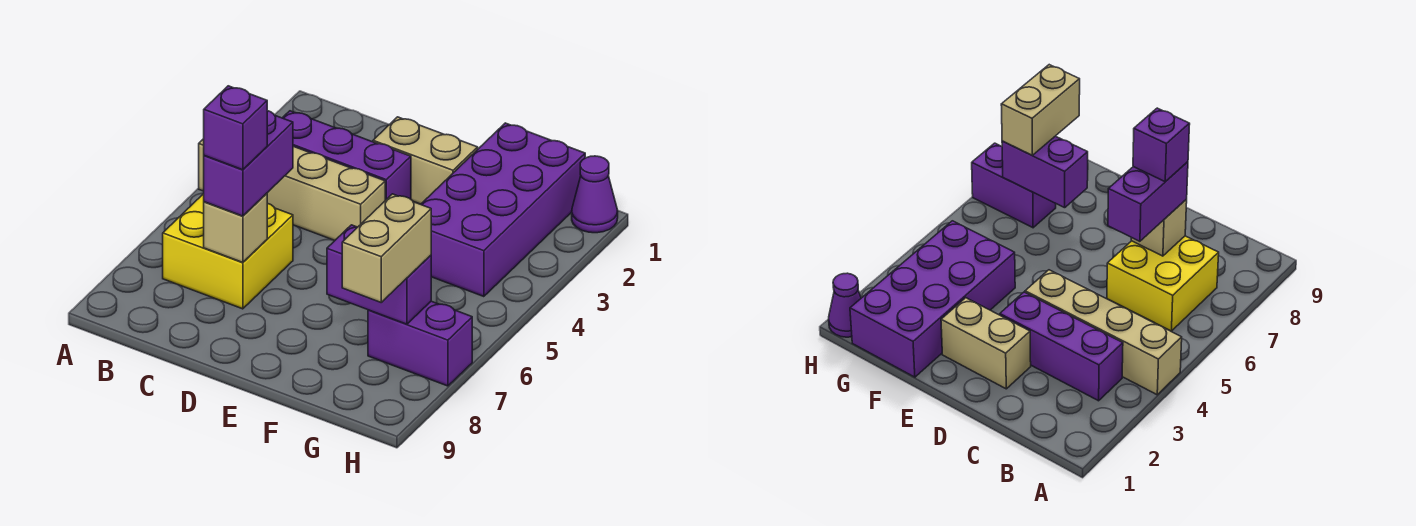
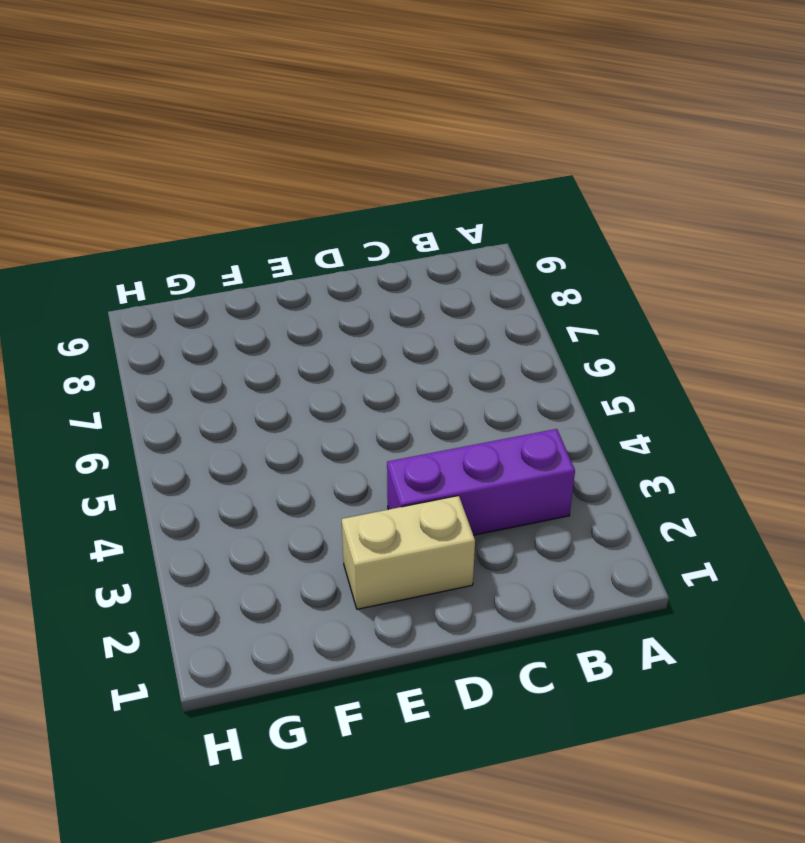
none -> tan 1x4 brick [199,139,385,241]
none -> yellow 2x2 brick [163,194,293,309]
none -> purple 2x4 brick [421,123,585,297]

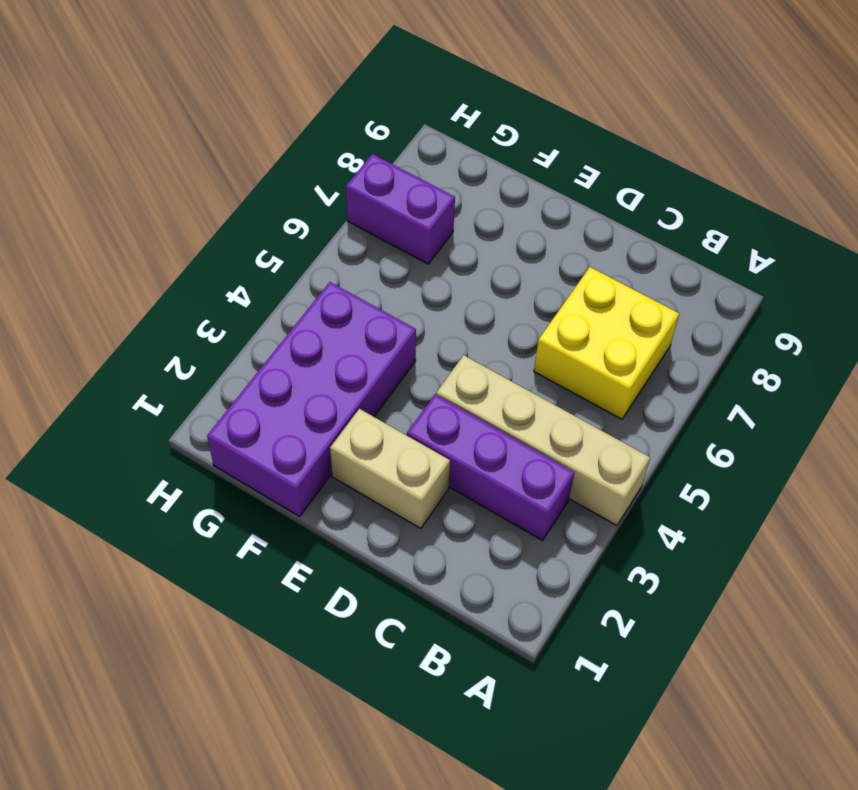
none -> purple 1x1 cone [572,156,618,233]
none -> tan 1x1 brick [204,193,267,263]
none -> purple 1x2 brick [327,225,431,324]

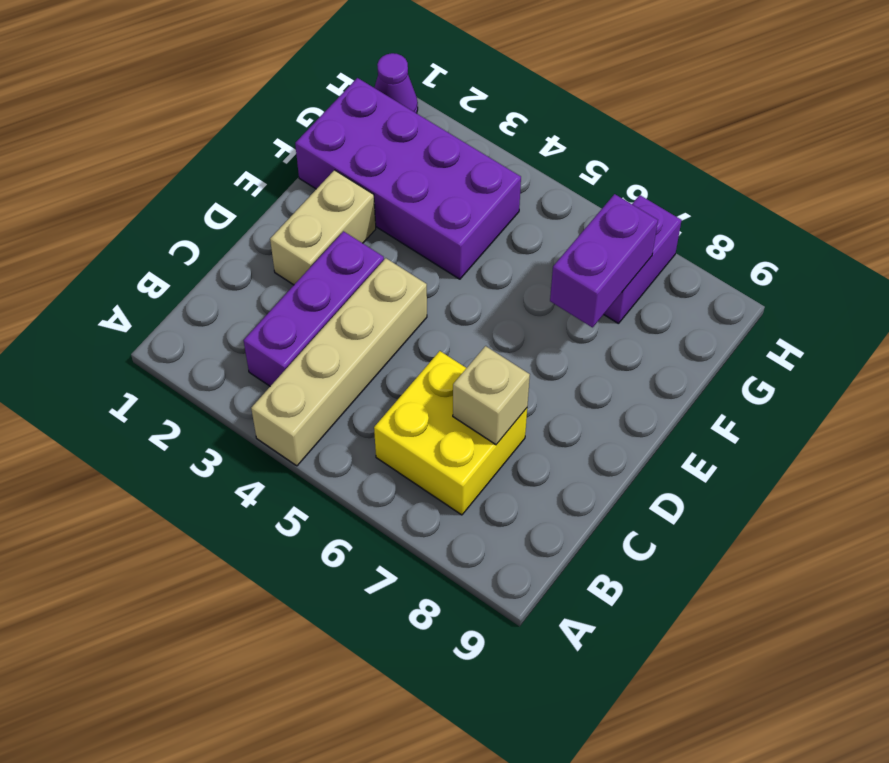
none -> purple 1x2 brick [204,111,293,216]
none -> tan 1x2 brick [342,194,431,302]
none -> purple 1x1 brick [204,86,267,170]

